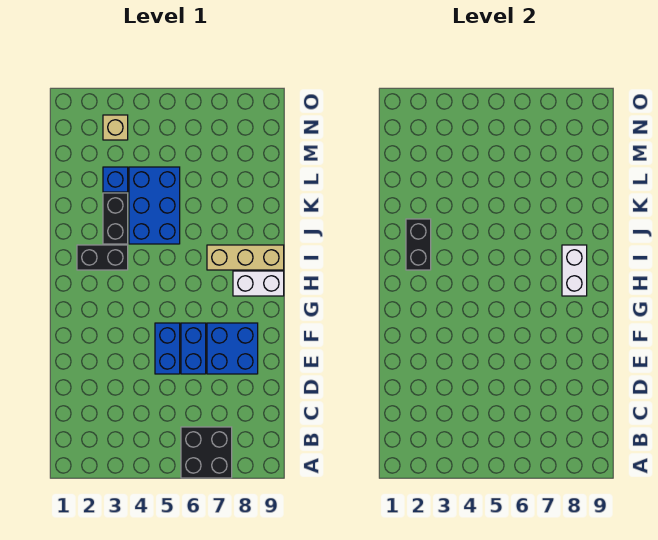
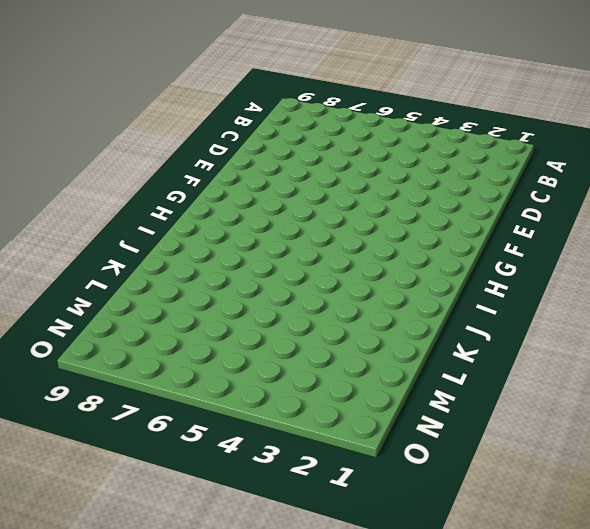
none -> black 2x2 brick [181,427,232,478]
none -> blue 1x2 brick [155,323,180,374]
none -> blue 1x2 brick [181,323,206,374]

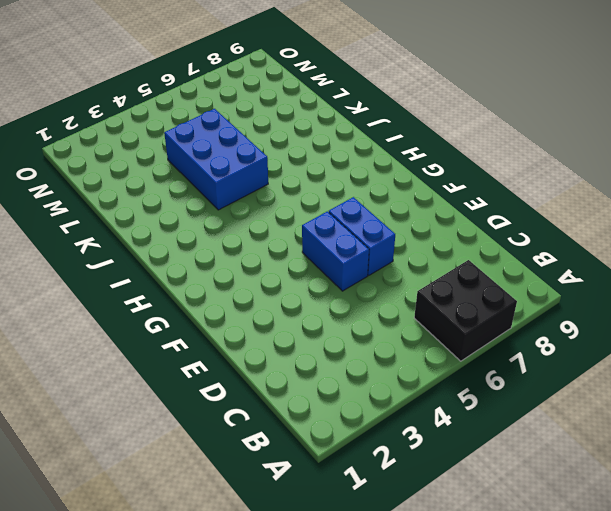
none -> blue 2x2 brick [207,323,258,374]
none -> white 1x2 brick [233,271,284,296]
none -> black 1x2 brick [77,245,128,270]

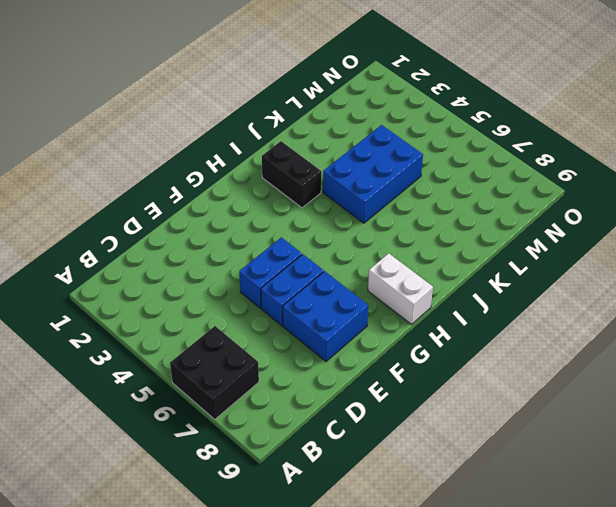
none -> tan 1x3 brick [207,245,284,270]
none -> black 1x2 brick [103,193,128,244]
none -> blue 1x1 brick [103,167,128,192]

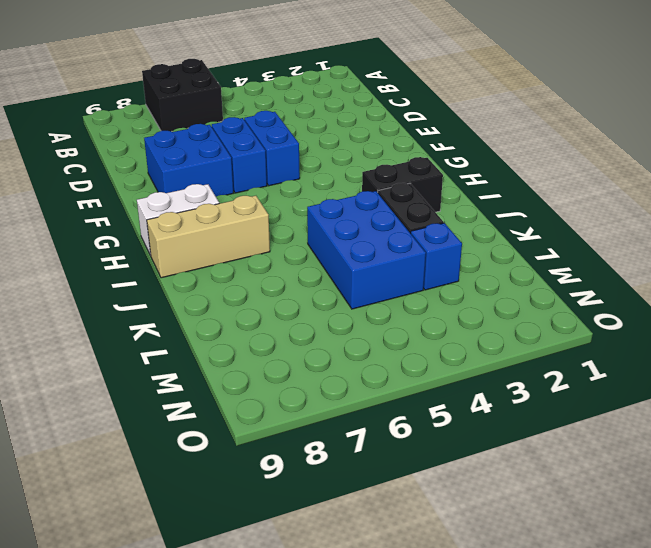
none -> tan 1x1 brick [103,115,128,140]
none -> white 1x2 brick [562,245,587,296]
none -> black 1x2 brick [406,219,431,270]

